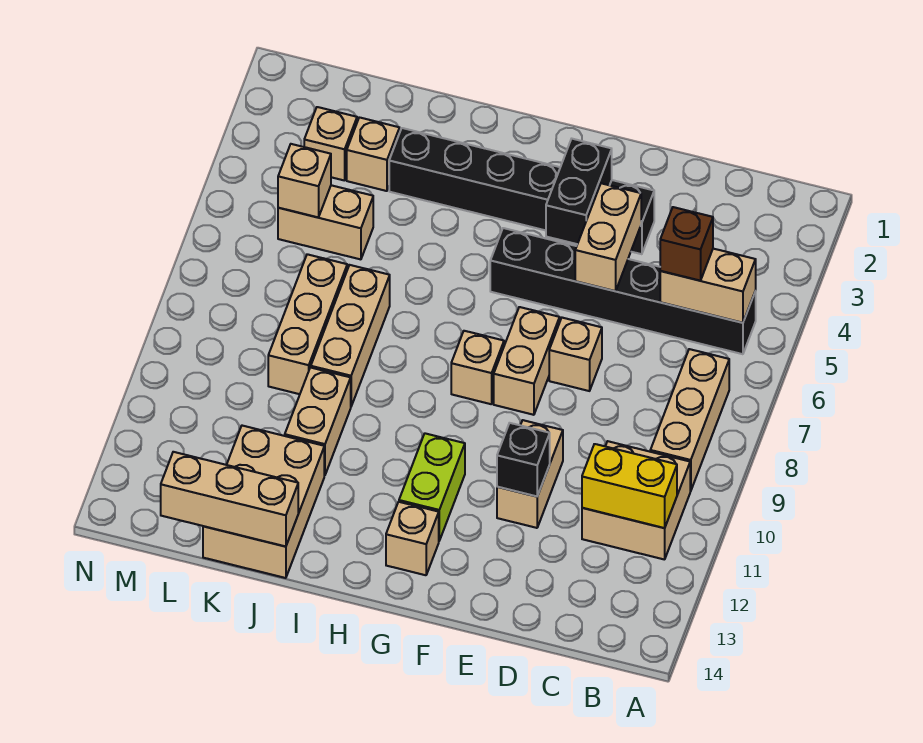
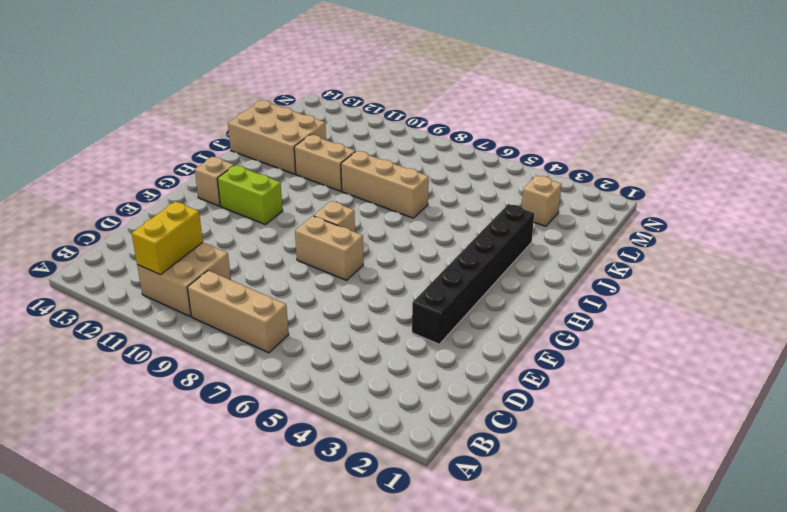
none -> black 1x6 brick [490,228,756,354]
none -> tan 1x1 brick [549,318,602,391]
none -> tan 1x2 brick [497,420,563,528]

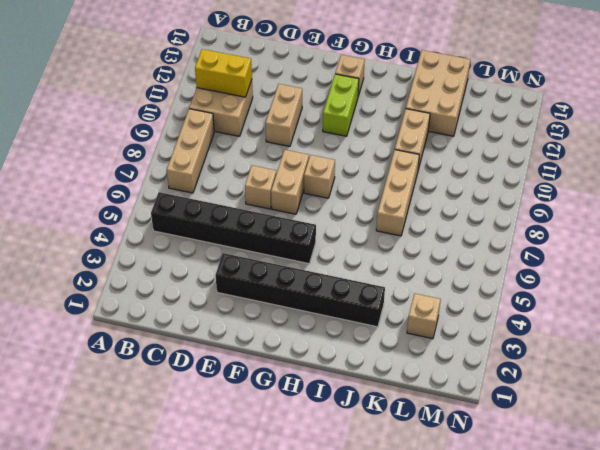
none -> tan 1x1 brick [347,117,400,191]
none -> tan 1x2 brick [278,185,373,259]
none -> tan 1x3 brick [268,254,347,394]

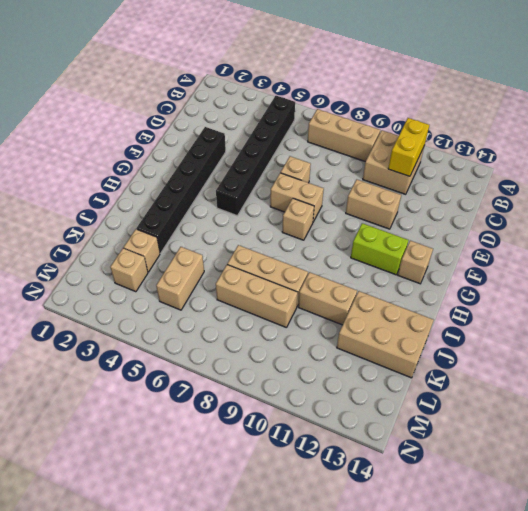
none -> tan 1x2 brick [660,249,756,323]
none -> tan 1x2 brick [575,183,641,291]
none -> black 1x1 brick [497,423,550,496]

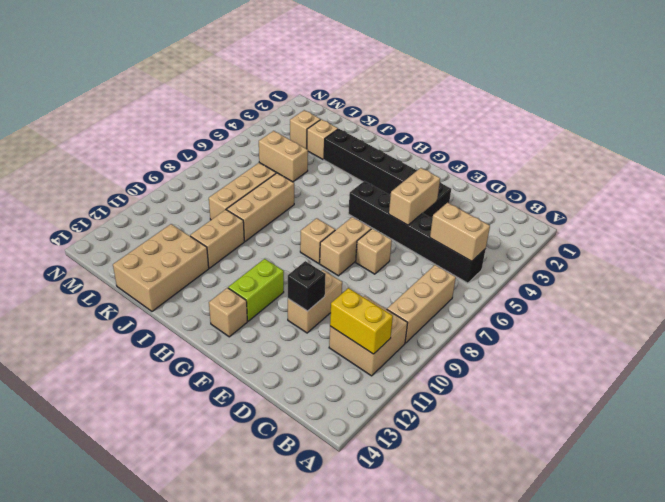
none -> black 1x2 brick [546,139,612,244]
none -> tan 1x3 brick [161,452,298,547]
none -> tan 1x1 brick [278,144,331,217]

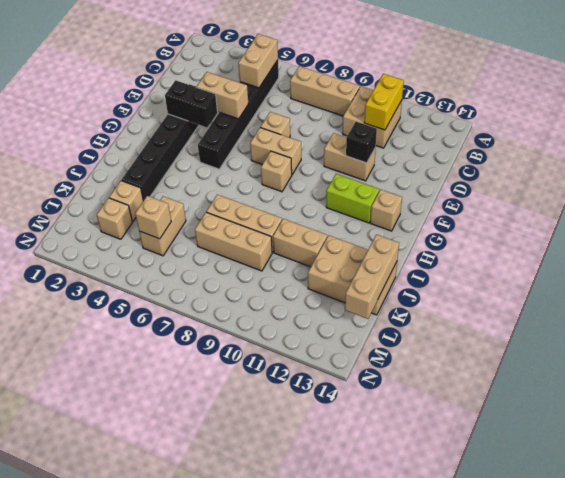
none -> brown 1x1 brick [660,207,713,281]

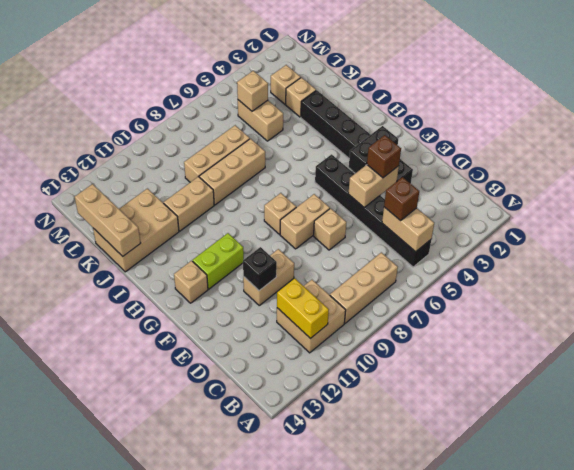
brown 1x1 brick [367,135,401,178] -> none

